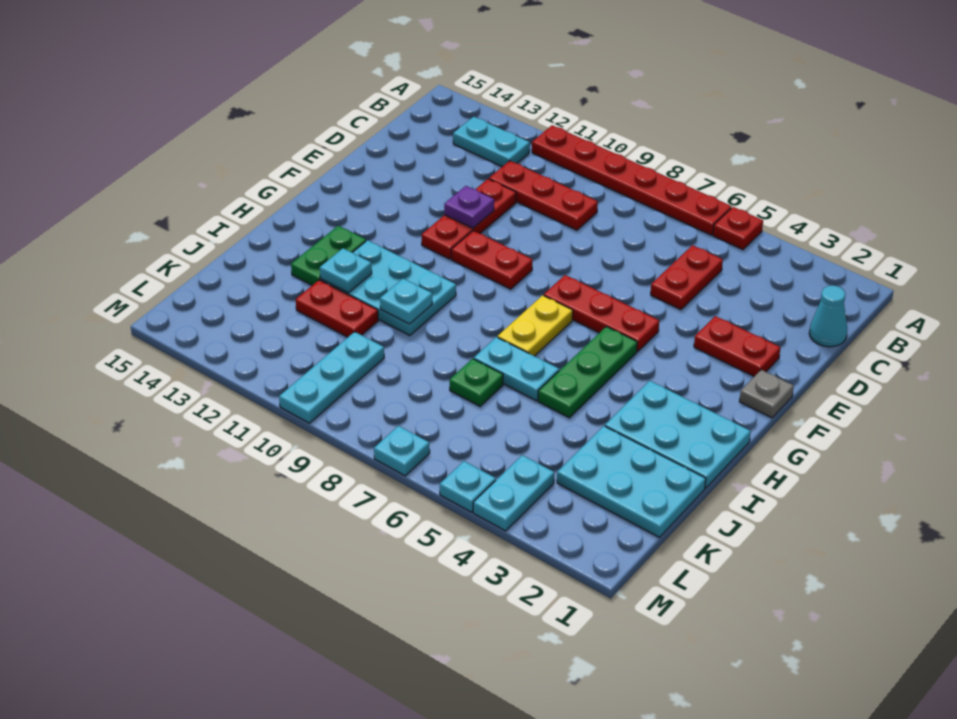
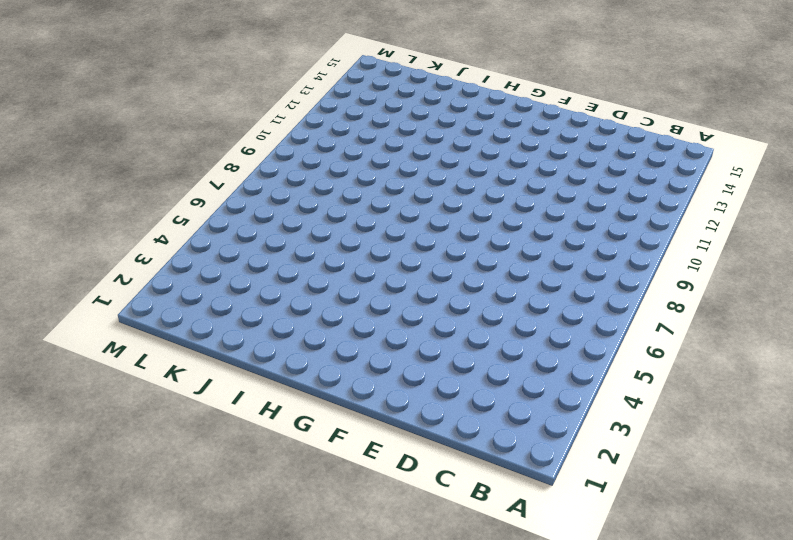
none -> red 1x1 plate [713,207,763,250]
none -> red 1x6 plate [532,125,732,235]
none -> cyan 1x2 plate [453,117,530,167]

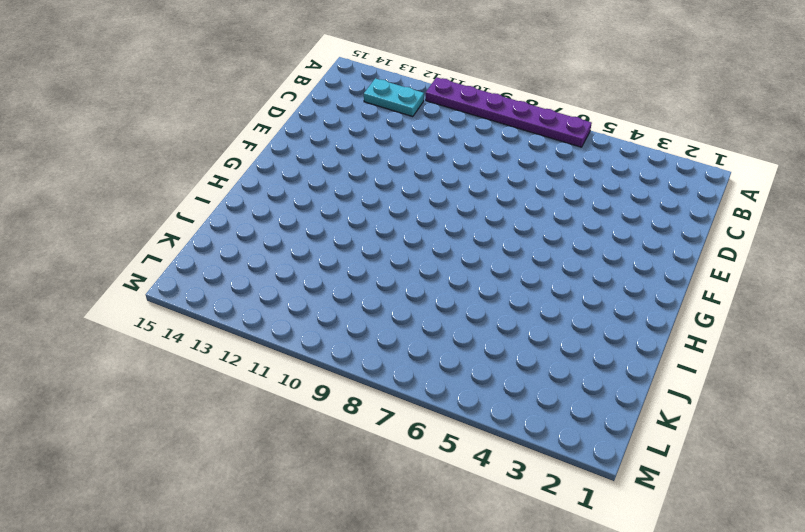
purple 1x6 plate [426,77,592,147] -> red 1x6 plate [532,125,732,235]
none -> red 1x1 plate [713,207,763,250]
none -> cyan 1x1 cone [809,285,847,347]
none -> red 1x2 plate [651,245,723,310]

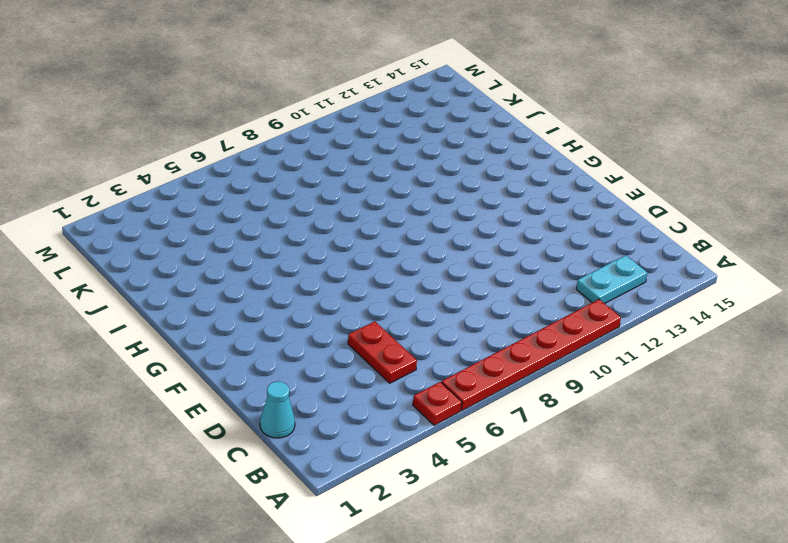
none -> red 1x3 plate [489,161,598,230]
none -> red 1x3 plate [422,179,516,259]
none -> red 1x2 plate [694,316,780,376]

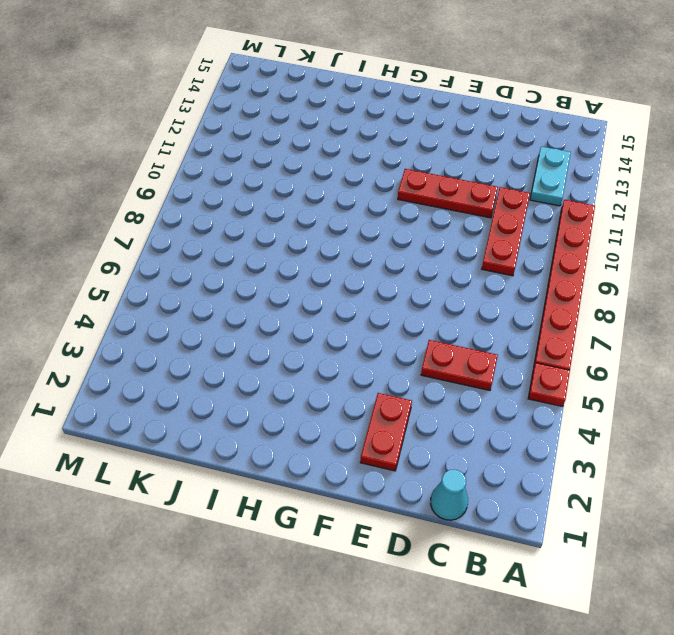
none -> grey 1x1 plate [739,370,794,418]
none -> red 1x3 plate [544,275,659,352]
none -> red 1x2 plate [451,231,532,289]

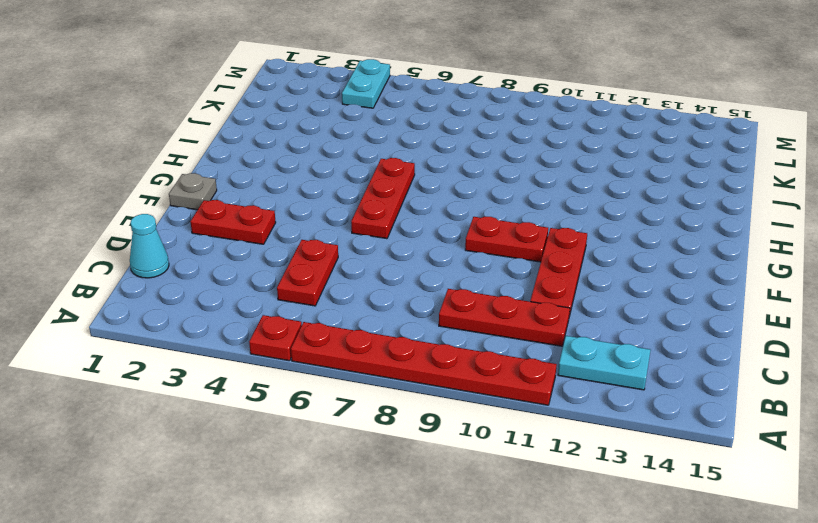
red 1x3 plate [351,158,415,239] -> red 1x3 plate turned to [544,275,659,352]
none -> green 1x3 plate [538,327,637,418]
none -> yellow 1x2 plate [498,295,573,356]
none -> cyan 2x3 plate [605,381,751,488]

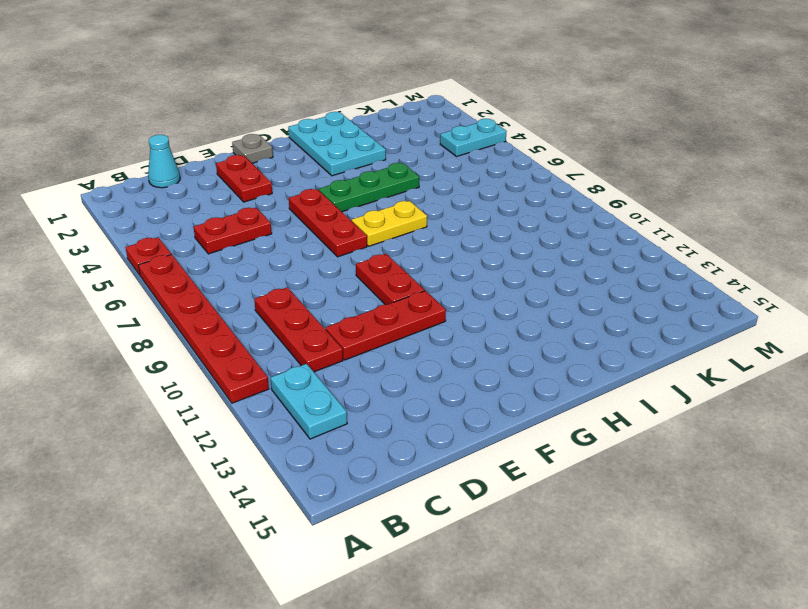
none -> cyan 2x3 plate [320,240,456,336]
none -> green 1x2 plate [291,226,366,285]
none -> cyan 1x2 plate [474,337,559,401]

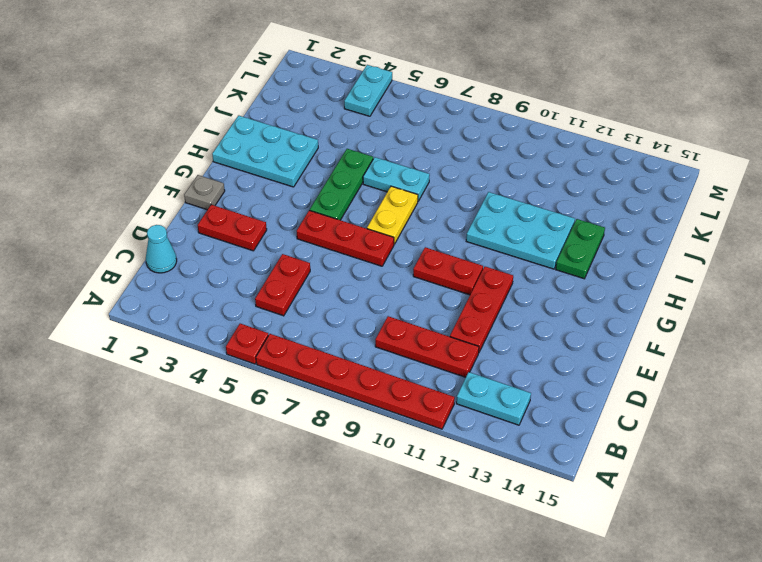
none -> cyan 2x3 plate [557,426,706,537]
none -> green 1x1 plate [450,359,503,406]
none -> red 1x2 plate [296,280,378,337]

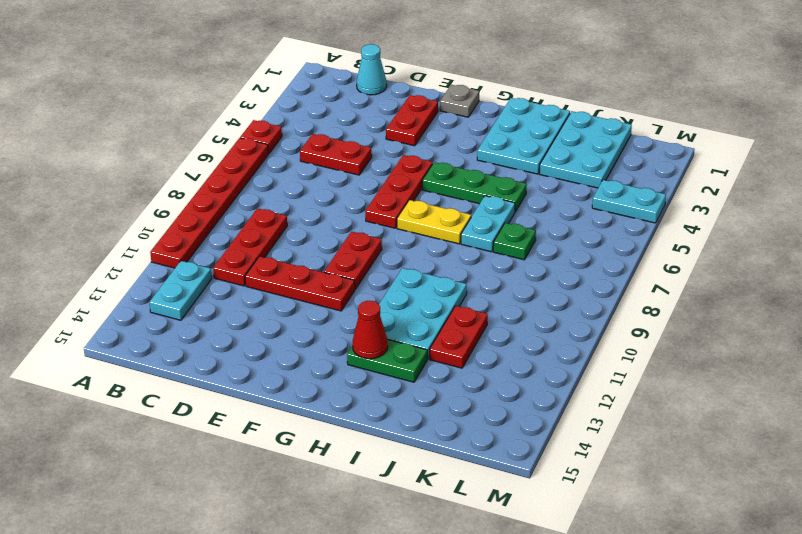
red 1x1 cone [353,301,388,359] -> none
none -> cyan 1x3 plate [279,332,384,423]
none -> cyan 1x1 plate [440,461,496,512]
none -> cyan 1x1 plate [374,426,430,476]

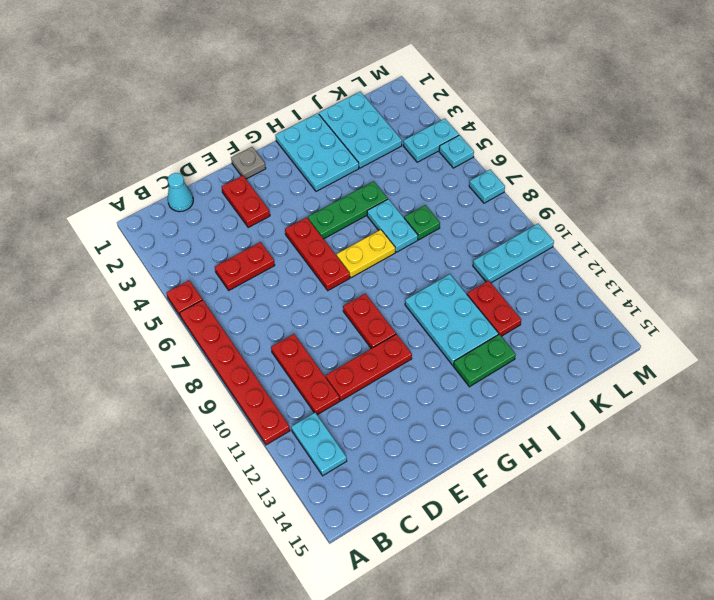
none -> purple 1x1 plate [444,186,494,228]
none -> cyan 1x1 plate [380,278,432,324]
none -> cyan 1x1 plate [320,248,372,293]

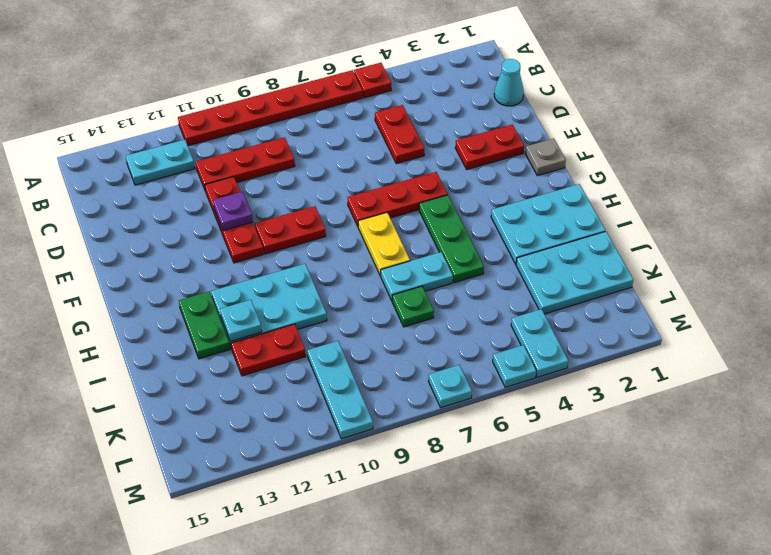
none -> cyan 1x1 plate [380,278,432,324]

